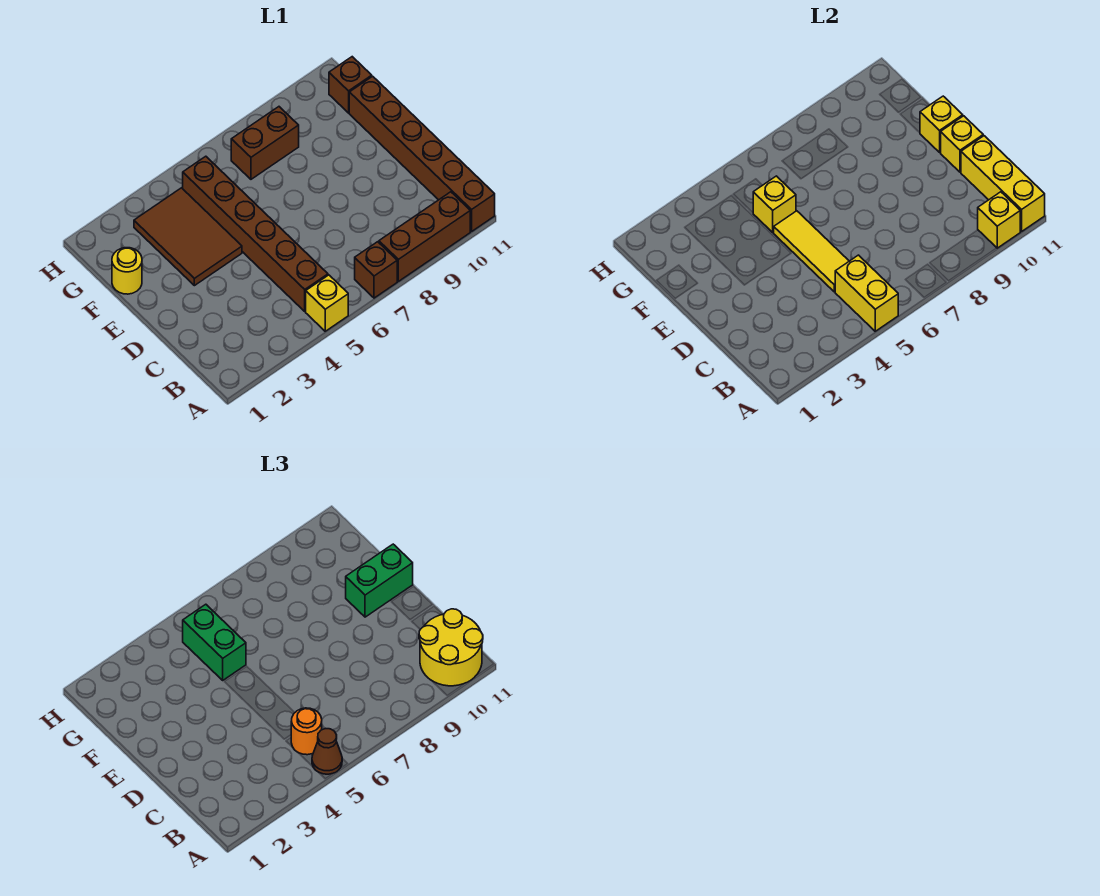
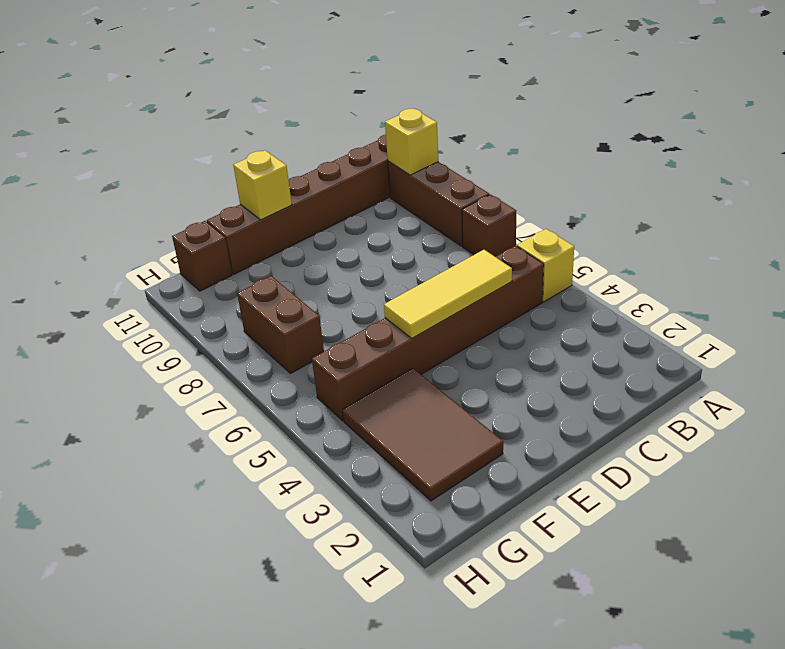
brown 2x3 tile [343,368,503,501] -> brown 2x3 tile turned to [134,188,242,286]
none -> yellow 1x1 round brick [112,248,142,294]
none -> yellow 1x2 brick [835,255,898,331]
none -> yellow 1x3 brick [961,136,1045,231]

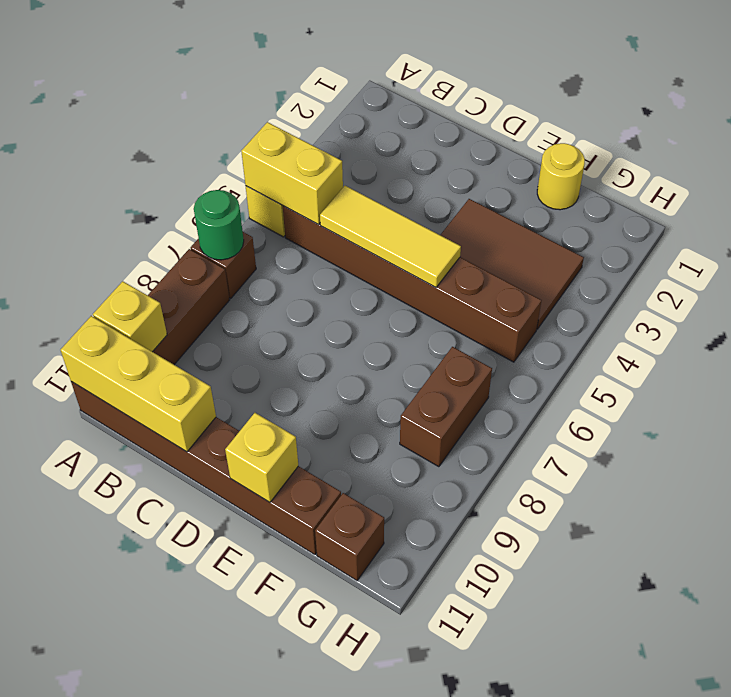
green 1x1 round brick [194,190,244,260] -> none
none -> yellow 1x1 brick [941,116,983,172]
none -> yellow 1x1 brick [753,176,796,232]
none -> brown 1x1 cone [312,729,342,774]

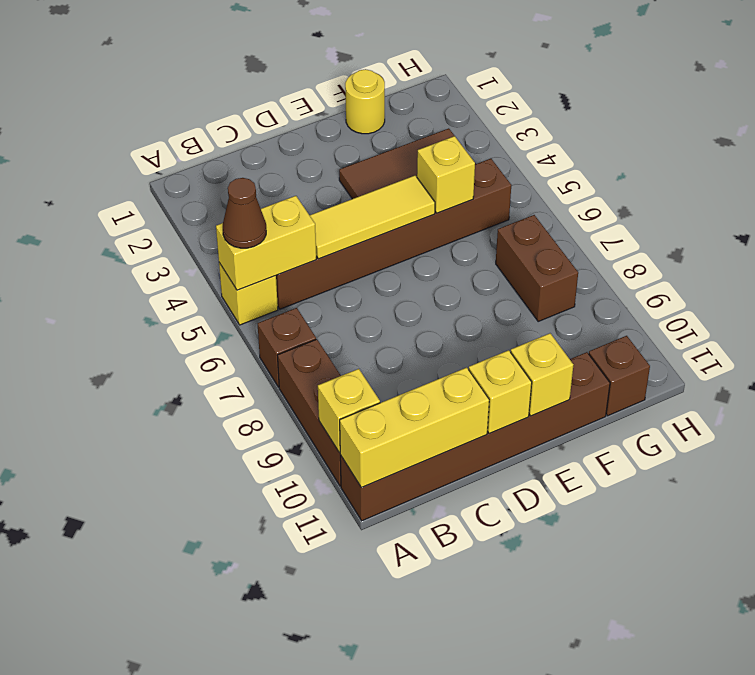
none -> yellow 2x2 round brick [419,609,483,686]
none -> orange 1x1 round brick [291,708,322,755]
none -> green 1x2 brick [346,544,413,617]

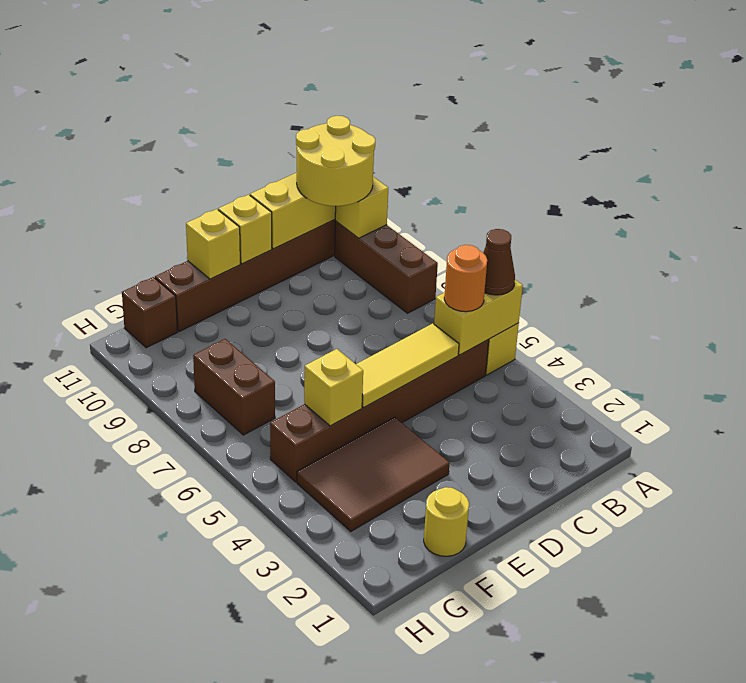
none -> brown 1x1 brick [355,242,397,298]
none -> green 1x2 brick [346,544,413,617]
none -> green 1x2 brick [183,604,246,680]

